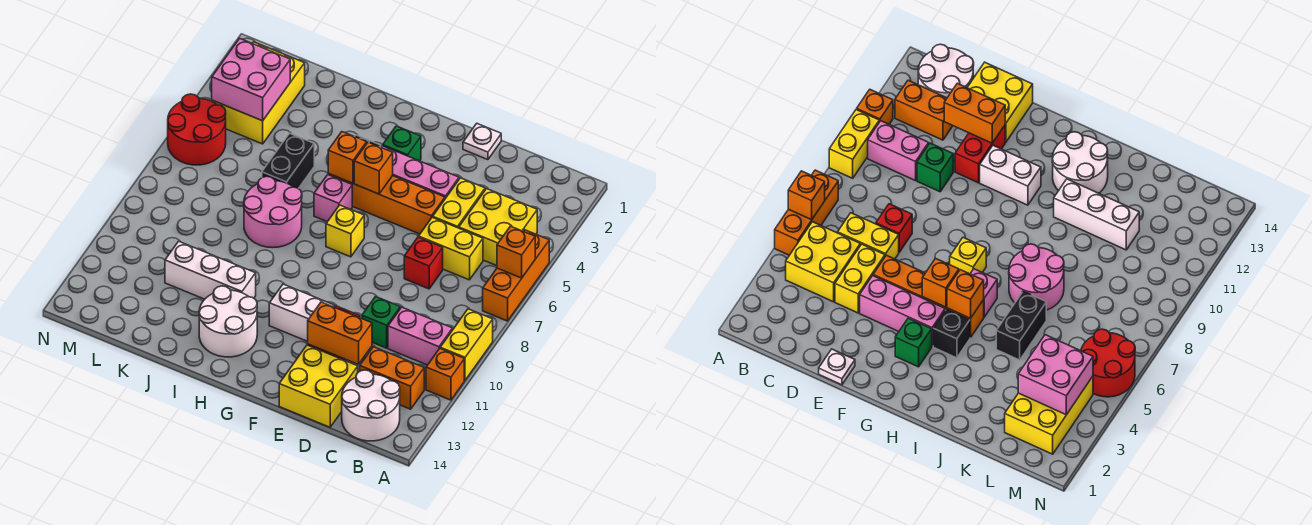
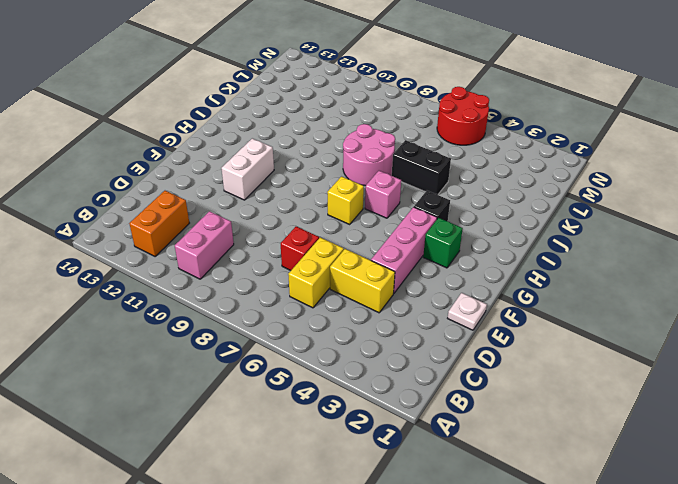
none -> orange 1x3 brick [483,230,549,321]
none -> yellow 1x2 brick [440,309,493,380]
none -> orange 1x1 brick [426,349,464,400]
none -> yellow 2x2 brick [459,189,537,266]

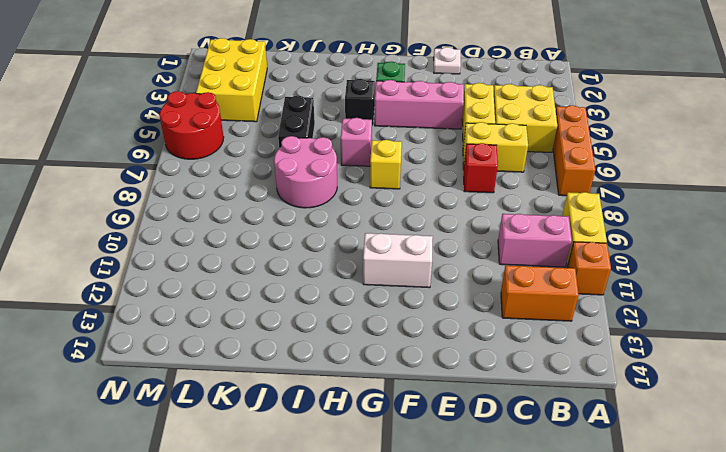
none -> white 2x2 round brick [342,370,400,441]
none -> green 1x1 brick [362,297,400,348]
none -> yellow 2x2 brick [279,345,358,427]
none -> orange 1x4 brick [328,174,445,234]

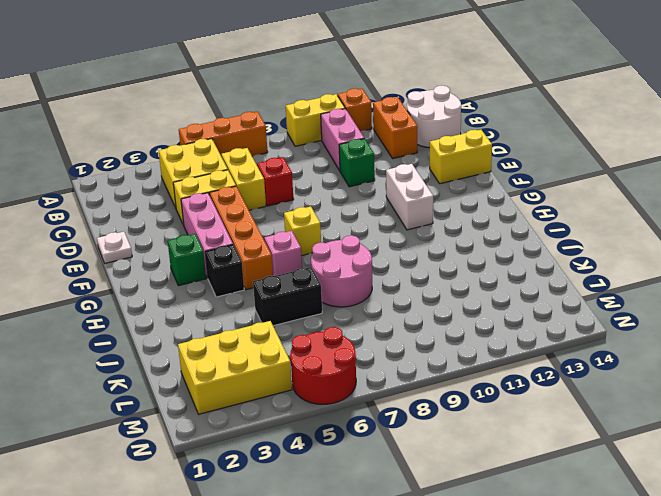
yellow 1x2 brick [430,130,492,184] -> yellow 2x2 brick [279,345,358,427]
none -> red 1x2 brick [955,125,1005,183]
none -> white 2x2 round brick [199,286,257,357]
none -> white 1x3 brick [165,241,256,299]
none -> orange 1x1 brick [497,226,535,278]

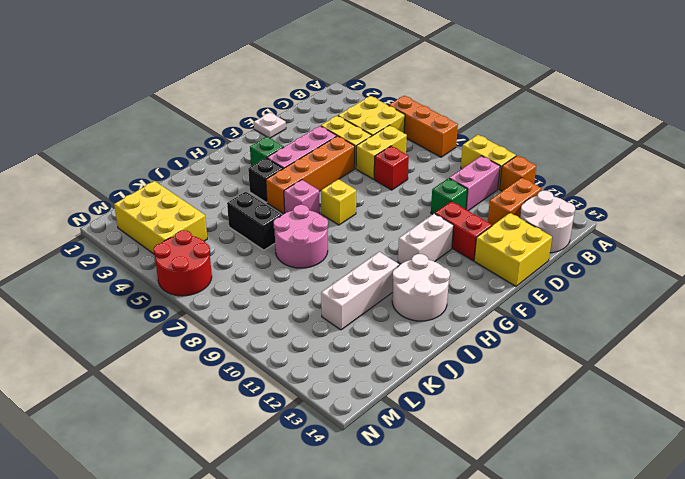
none -> orange 1x1 brick [497,226,535,278]
none -> orange 1x2 brick [308,302,372,365]
none -> orange 1x1 brick [354,142,393,194]
none -> orange 1x1 brick [328,132,367,183]

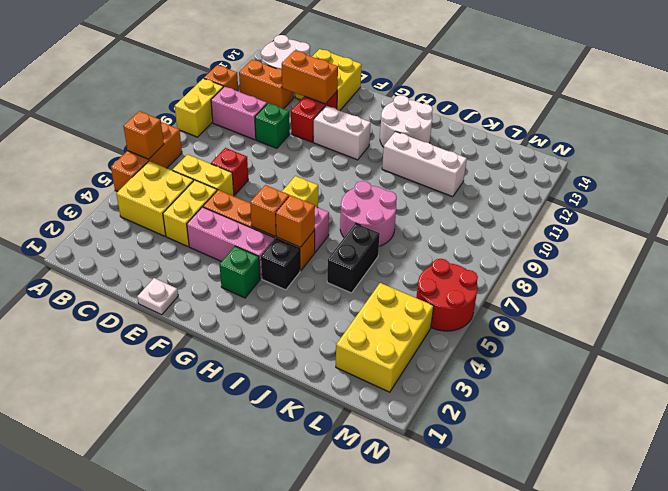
none -> pink 2x2 brick [212,38,290,121]

